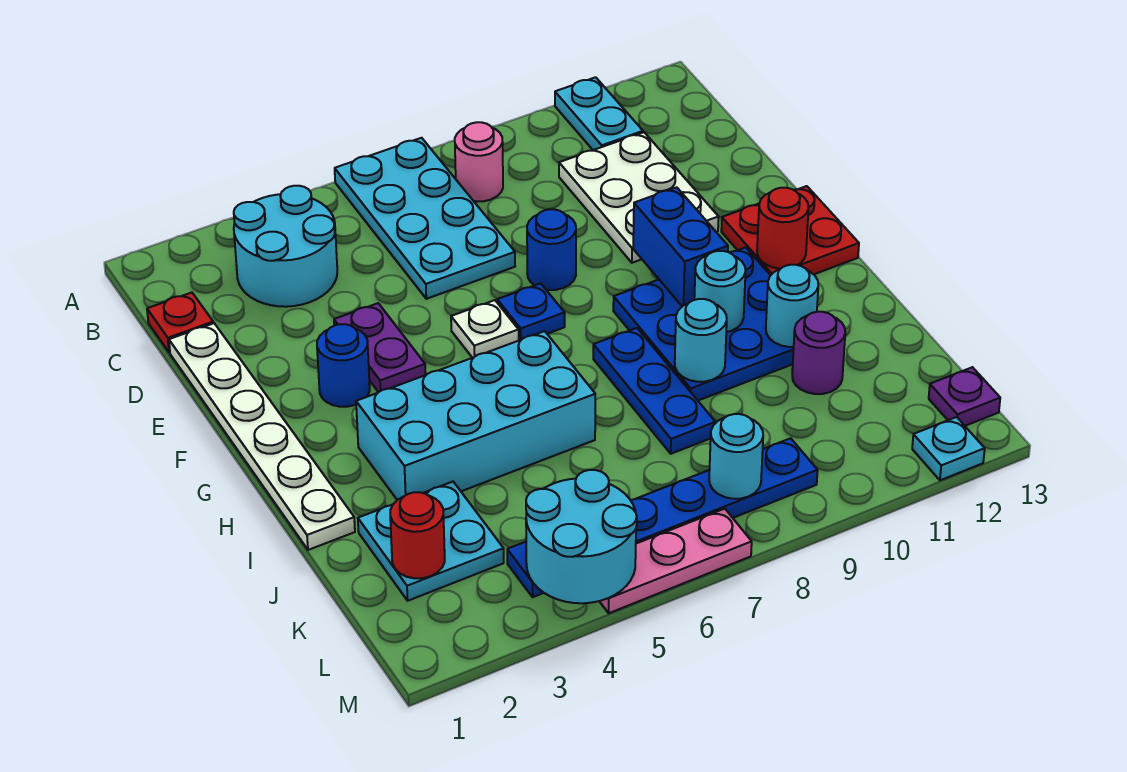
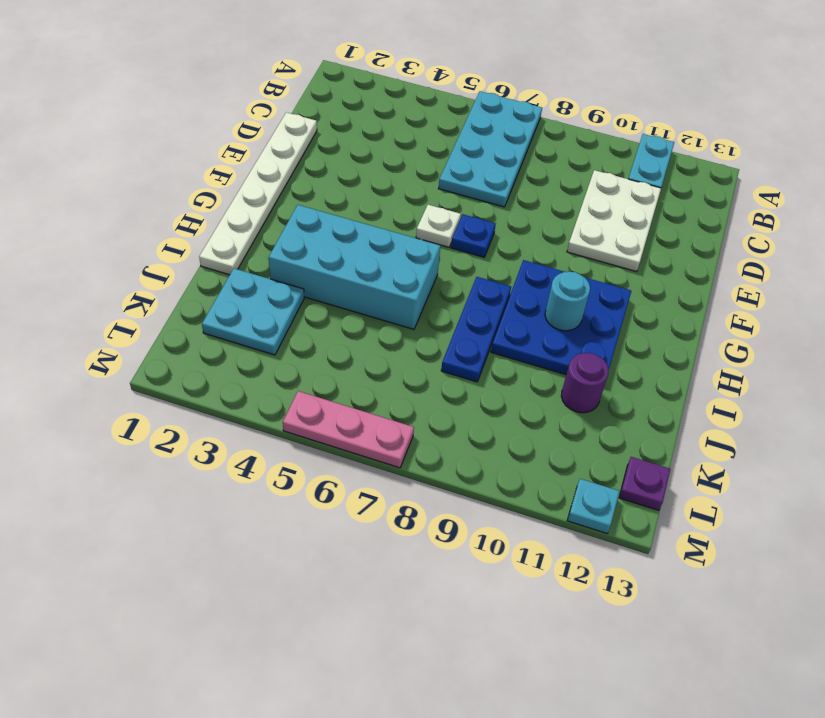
none -> cyan 2x2 round brick [234,186,337,307]
none -> pink 1x1 round brick [454,122,503,202]
none -> red 1x1 plate [147,293,213,353]
none -> purple 1x2 plate [334,303,426,392]

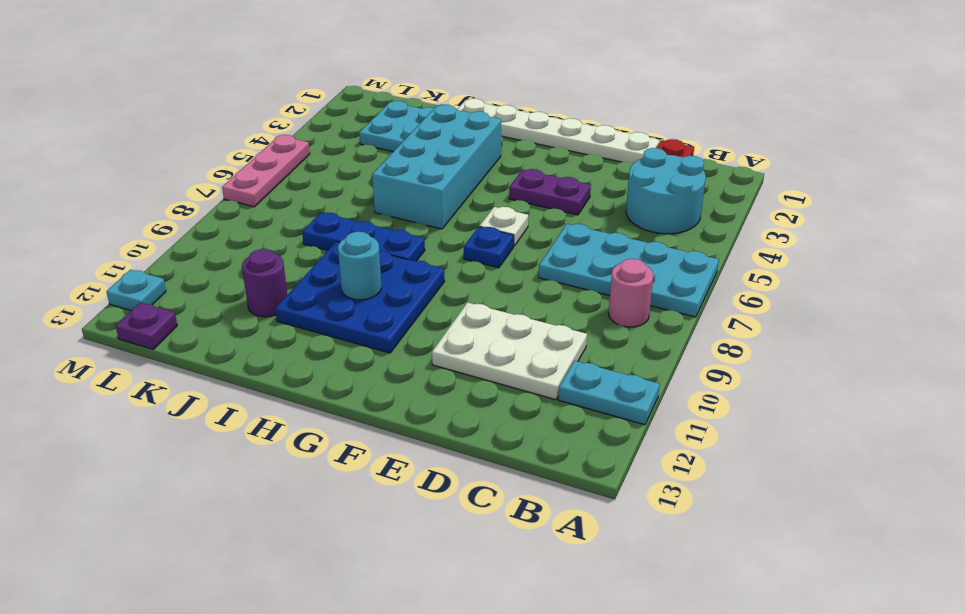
none -> blue 1x1 round brick [527,209,576,290]
none -> blue 1x1 round brick [317,324,370,407]
none -> red 2x2 plate [721,186,859,275]
none -> blue 1x6 plate [507,438,818,597]

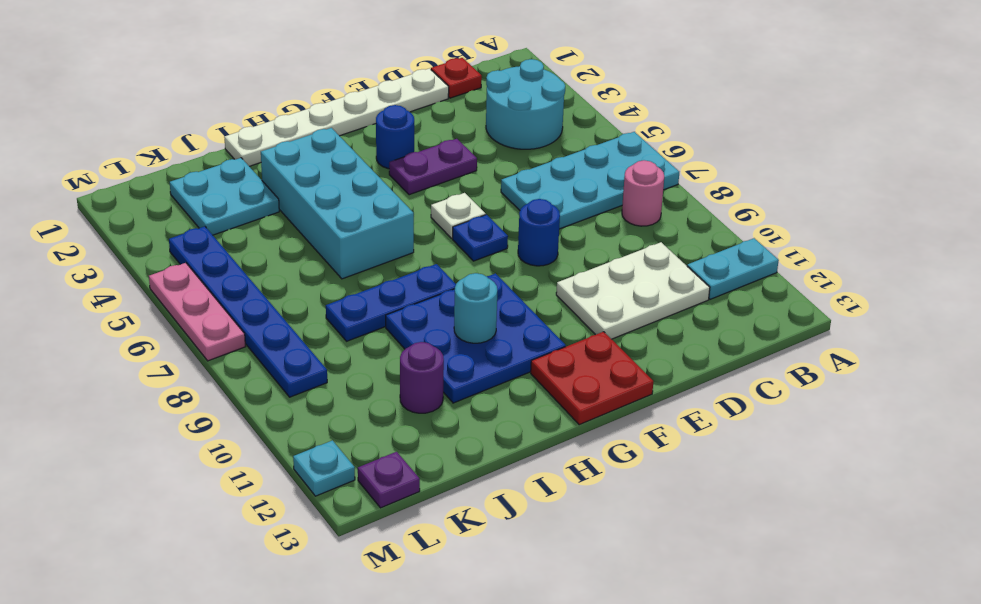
none -> blue 1x2 brick [633,187,728,306]
none -> red 1x1 round brick [757,188,808,269]
none -> cyan 1x1 round brick [675,299,727,382]
none -> cyan 1x1 round brick [766,265,818,347]

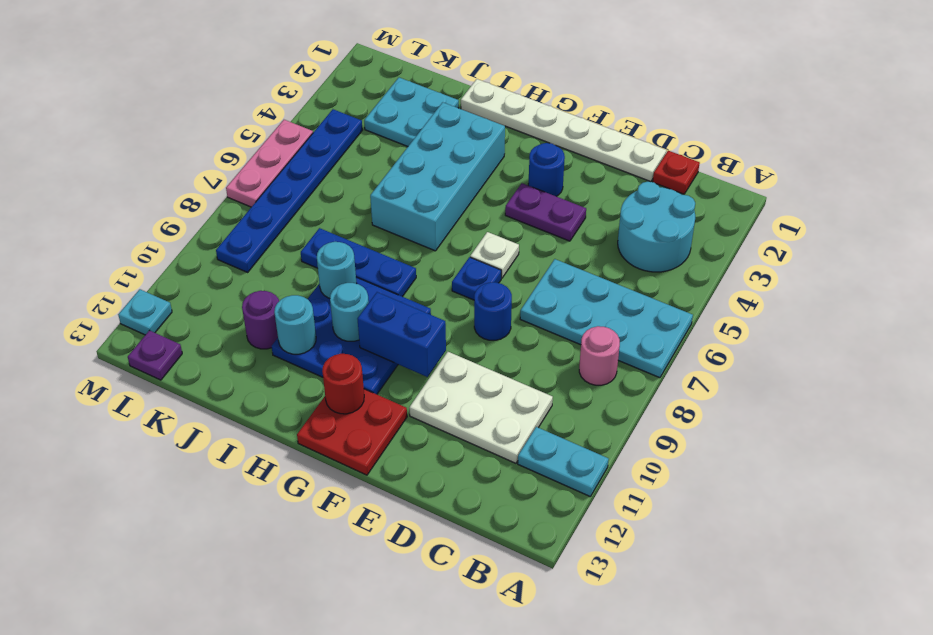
none -> red 1x1 round brick [390,492,445,578]
none -> cyan 2x2 round brick [526,470,637,603]
none -> cyan 1x1 round brick [709,414,763,499]

